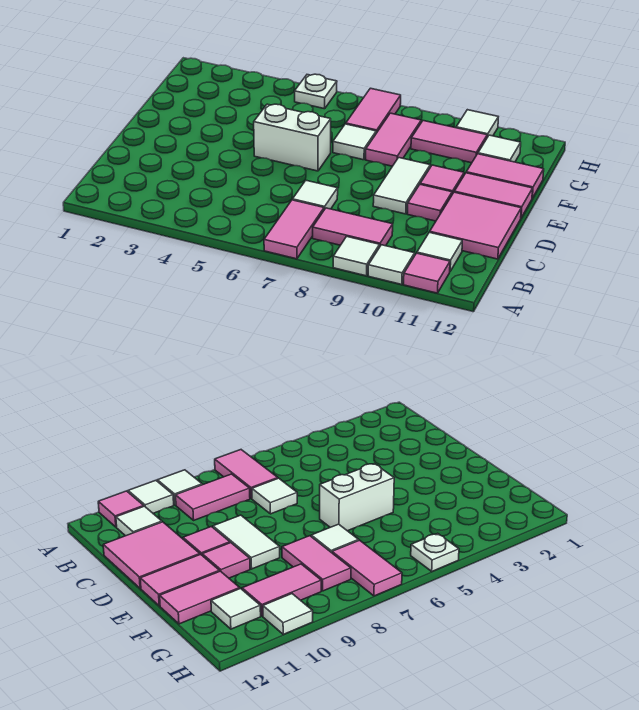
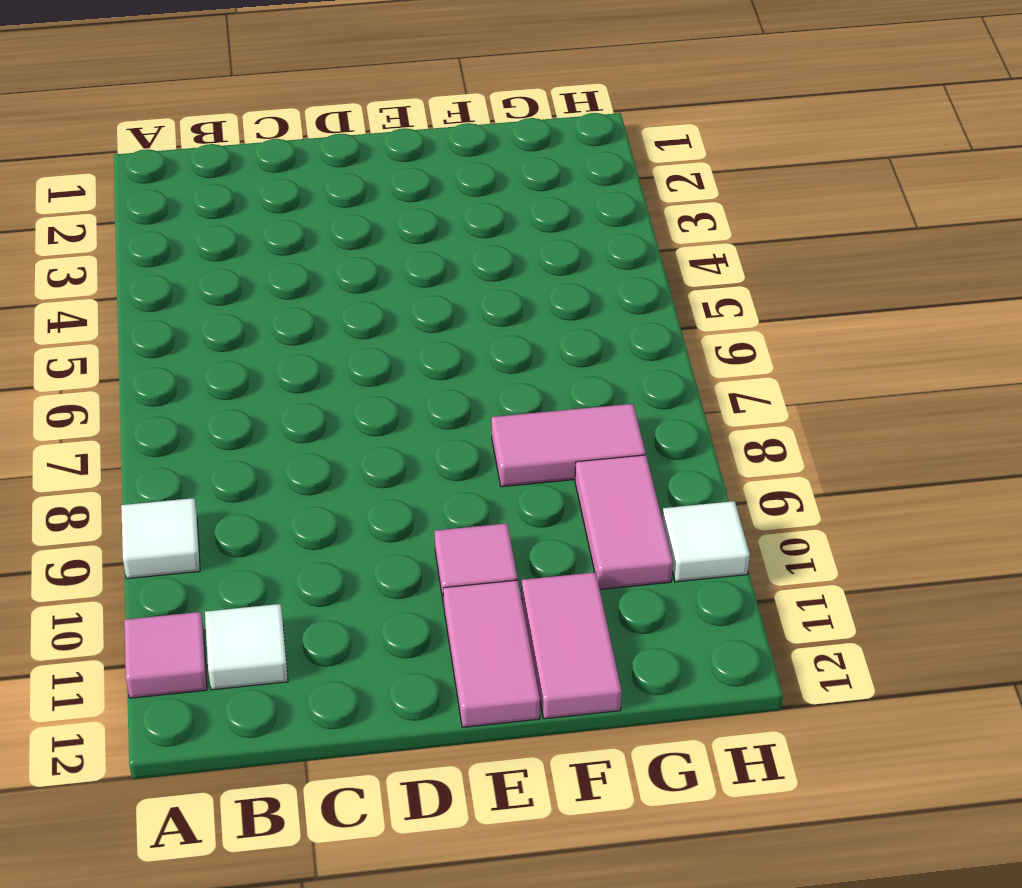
none -> pink 1x2 tile [264,200,324,259]
none -> white 1x1 tile [368,245,415,285]
none -> pink 1x2 tile [313,208,393,246]

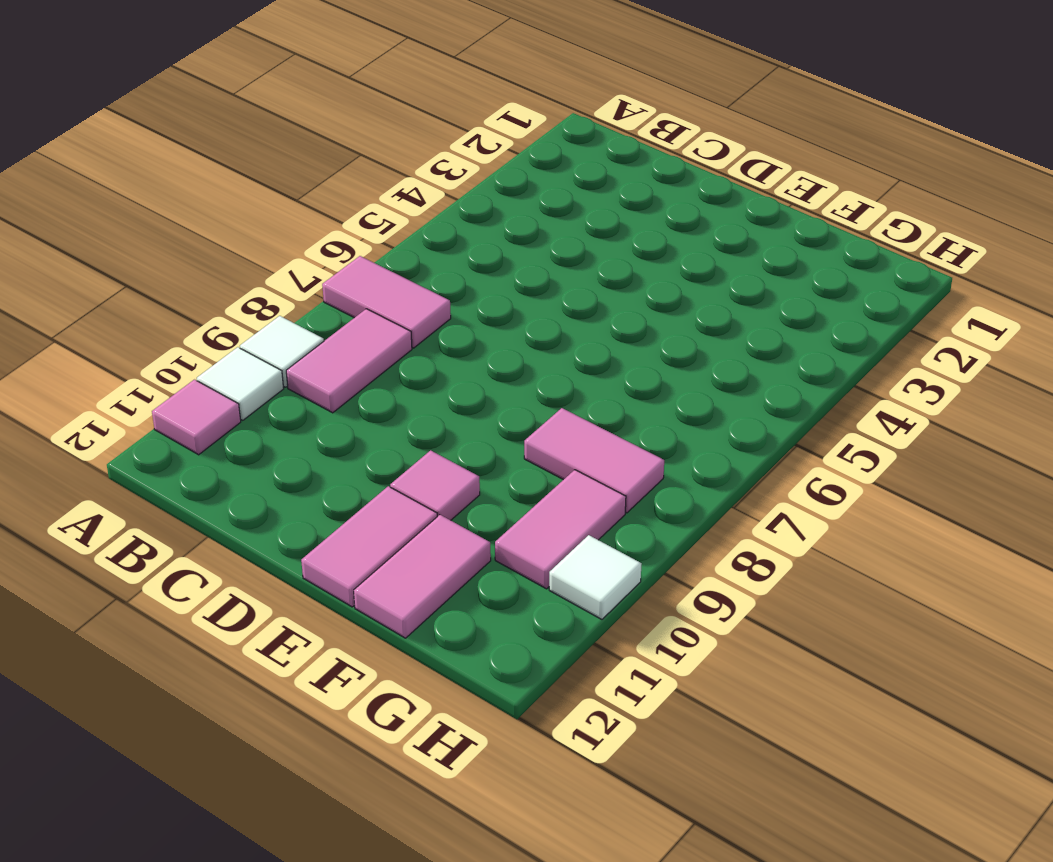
none -> white 1x1 tile [417,232,462,271]
none -> white 1x1 tile [293,181,338,210]
none -> pink 2x2 tile [430,192,521,259]

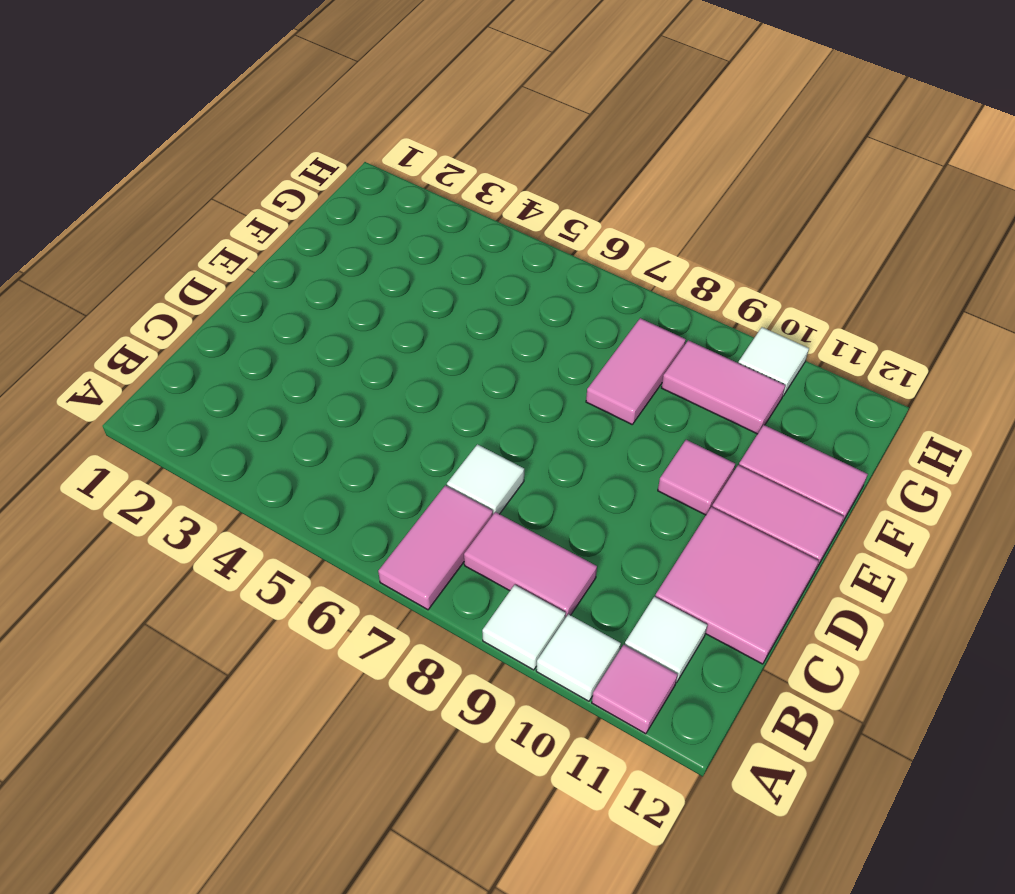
none -> white 1x2 tile [373,158,430,214]
none -> pink 1x1 tile [407,185,452,221]
none -> white 1x2 brick [254,104,331,171]

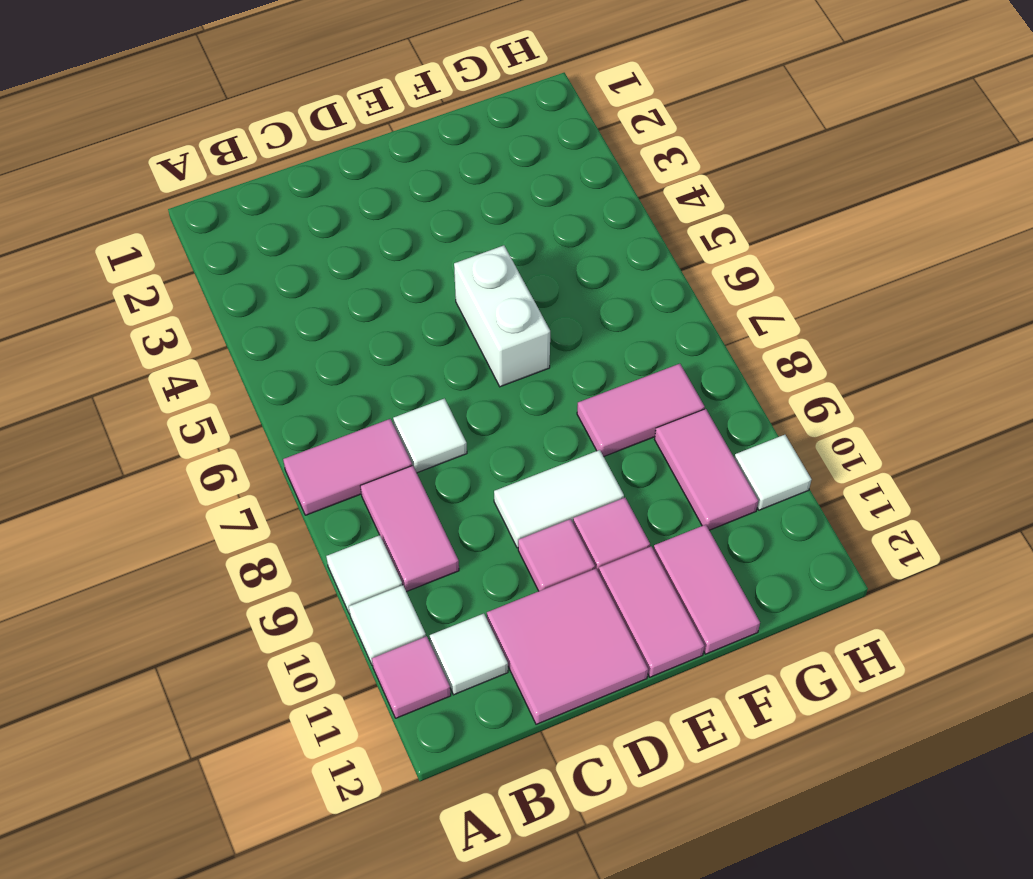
none -> white 1x1 tile [333,124,376,160]
none -> pink 1x2 tile [346,88,401,133]
none -> white 1x1 tile [478,135,521,162]

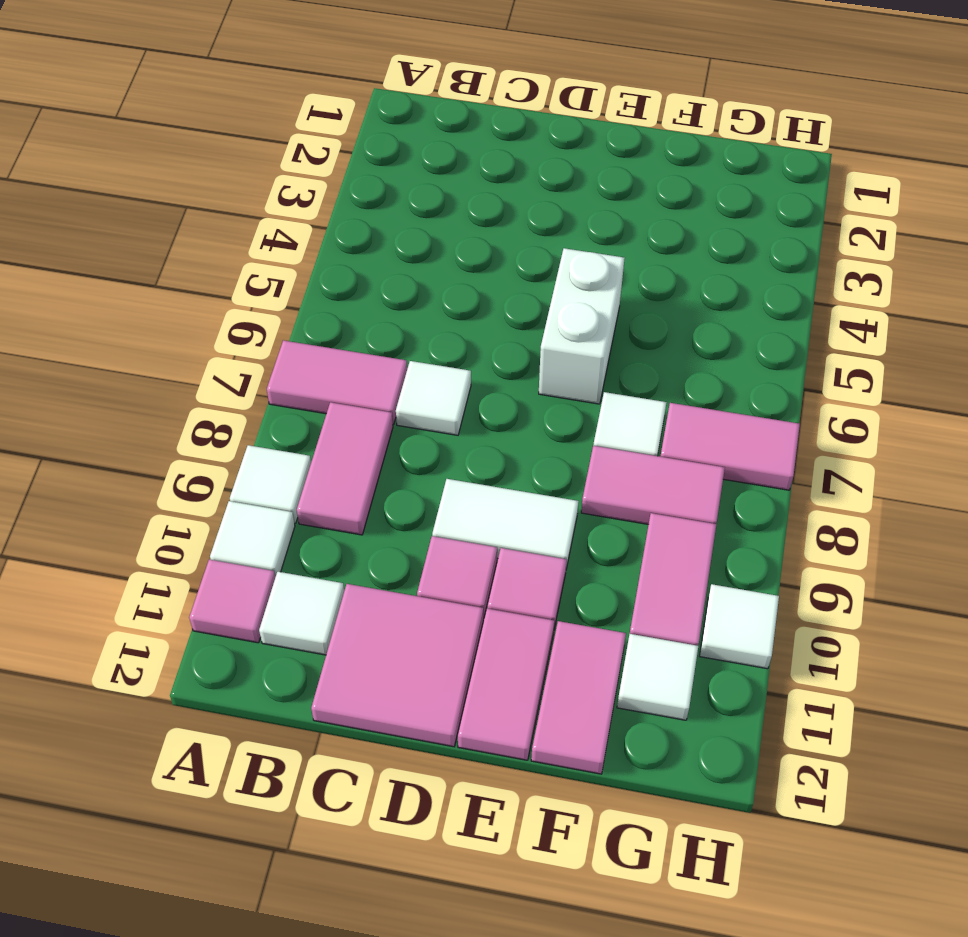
none -> white 1x1 plate [295,74,337,109]

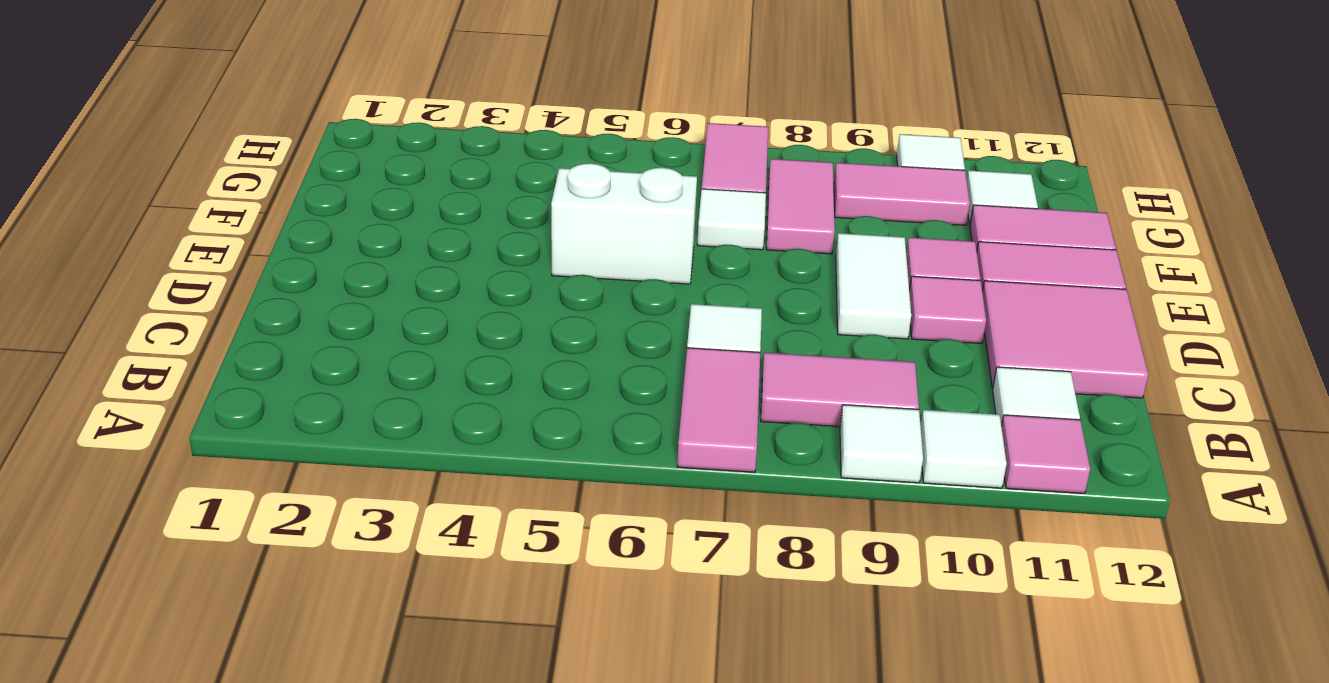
none -> white 1x1 plate [295,74,337,109]

